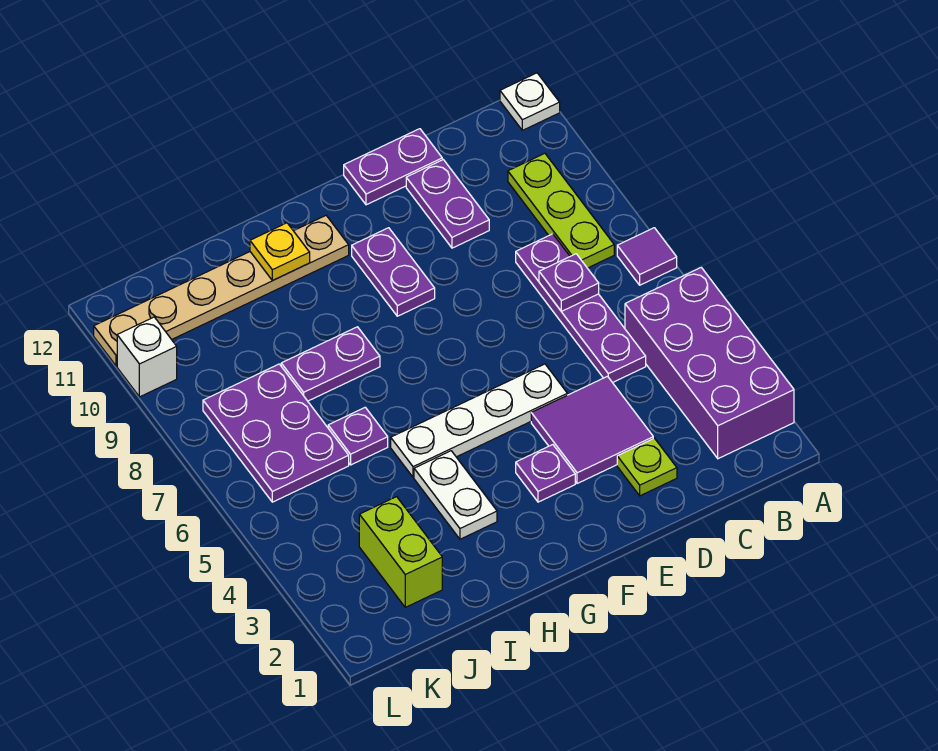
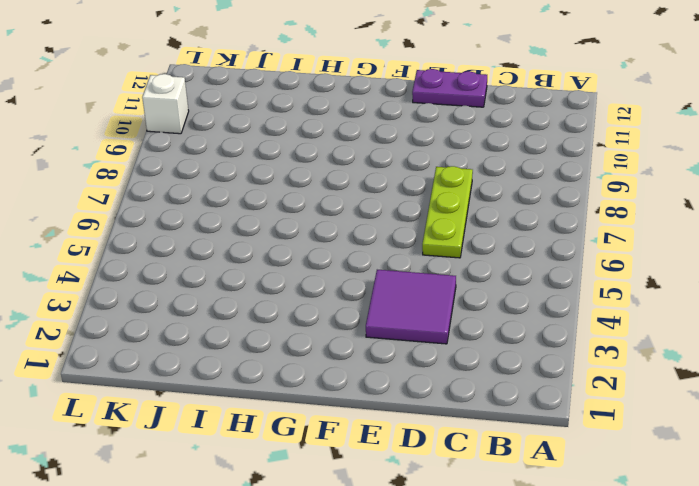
lime 1x3 plate [422,166,473,258] -> lime 1x3 plate moved to [508,153,614,268]
none -> purple 2x4 brick [625,268,794,459]
none -> purple 1x1 tile [617,228,677,285]
none -> white 1x1 plate [500,73,560,130]

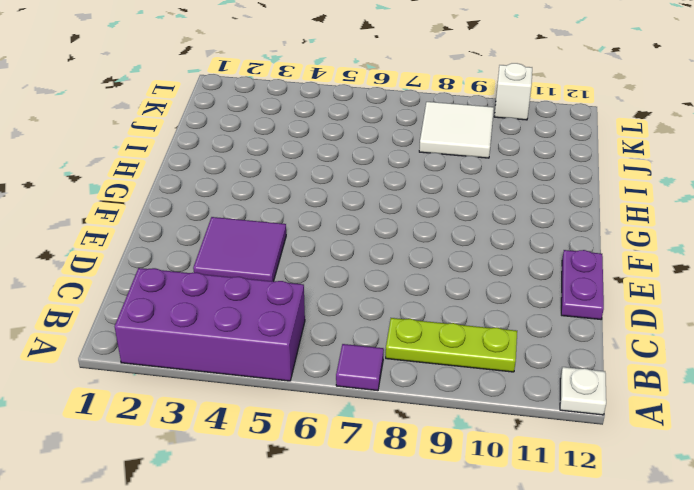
white 2x2 tile [419,102,494,158] -> purple 2x3 plate [203,364,349,502]
none -> purple 1x4 plate [516,234,646,383]
none -> lime 1x1 plate [617,438,677,496]
none -> purple 1x2 plate [406,160,489,248]

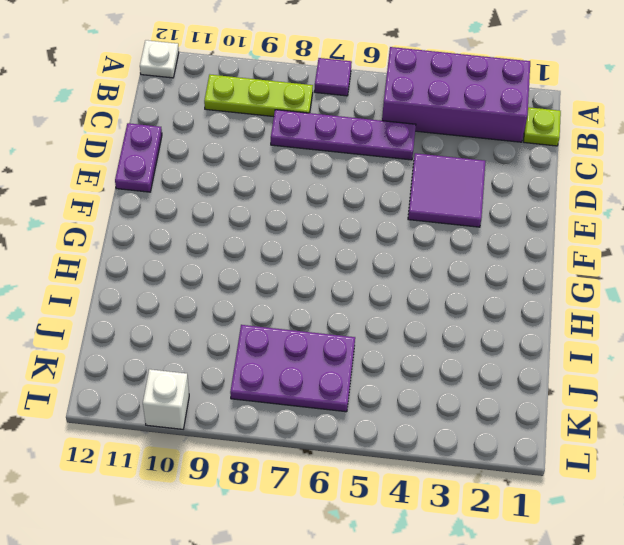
lime 1x1 plate [524,107,561,146] -> lime 1x1 plate moved to [617,438,677,496]
none -> purple 1x2 plate [406,160,489,248]
none -> white 1x4 plate [391,364,567,477]
none -> purple 1x1 plate [516,445,575,502]

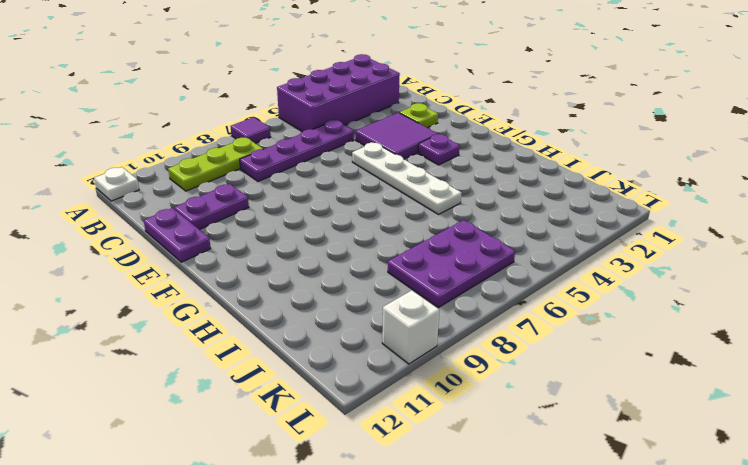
none -> purple 1x2 plate [352,228,435,316]
none -> tan 1x6 plate [94,216,349,366]
none -> white 1x2 plate [414,451,497,539]

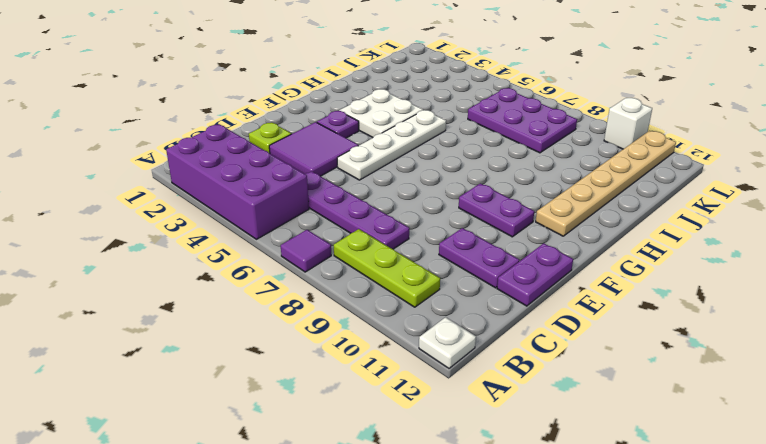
white 2x2 plate [339,89,423,137] -> white 1x2 plate [414,451,497,539]
none -> purple 1x2 plate [281,327,380,401]
none -> purple 1x1 plate [328,407,388,465]
none -> lime 1x2 brick [359,497,442,607]

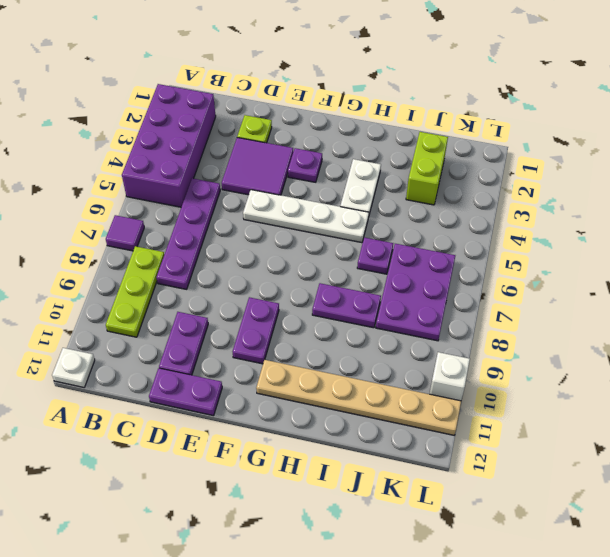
none -> purple 1x1 plate [539,254,599,311]
none -> yellow 1x1 plate [250,223,310,280]

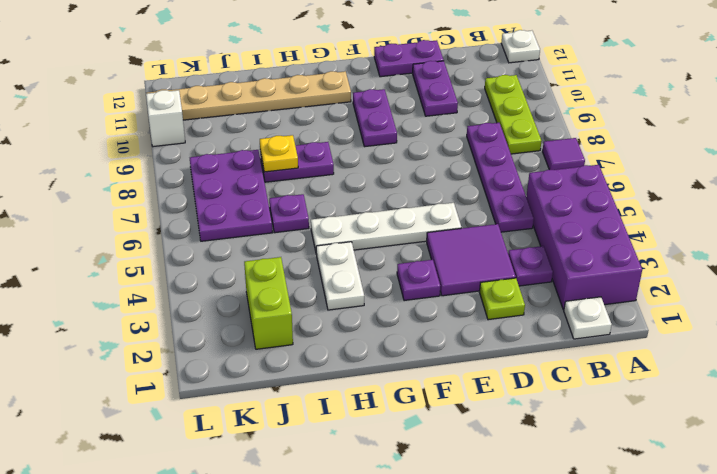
white 1x1 plate [564,297,612,339] -> none
purple 1x1 plate [508,246,553,286] -> purple 1x1 plate moved to [539,254,599,311]
yellow 1x1 plate [260,135,298,172] -> yellow 1x1 plate moved to [250,223,310,280]

